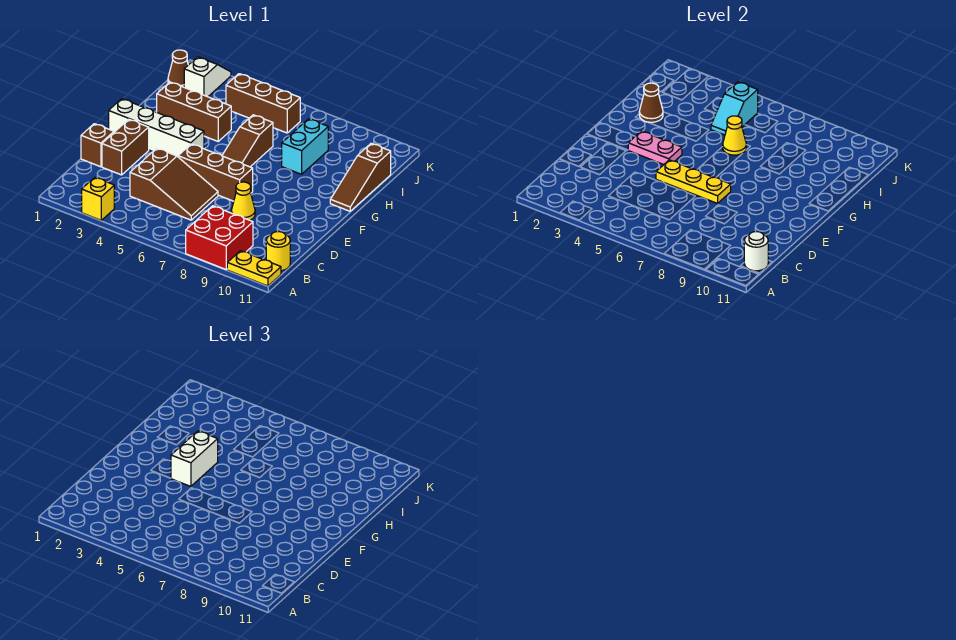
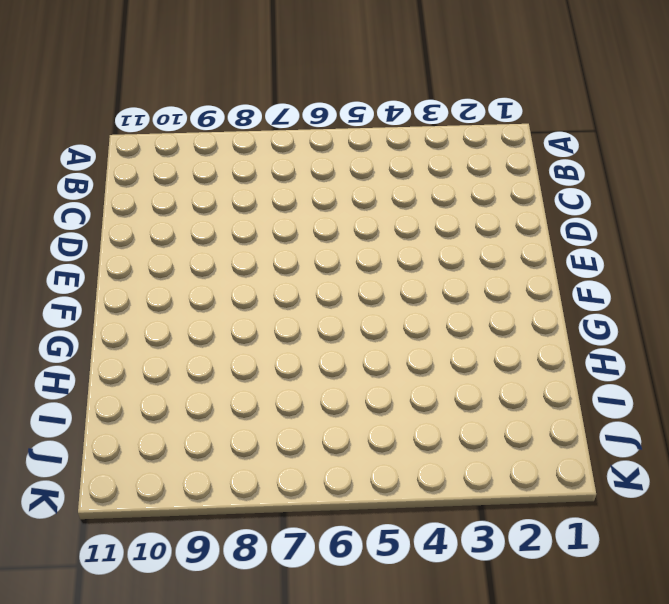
none -> yellow 1x1 brick [82,177,114,220]
none -> red 2x2 brick [186,206,253,269]
none -> yellow 1x2 plate [227,251,281,286]

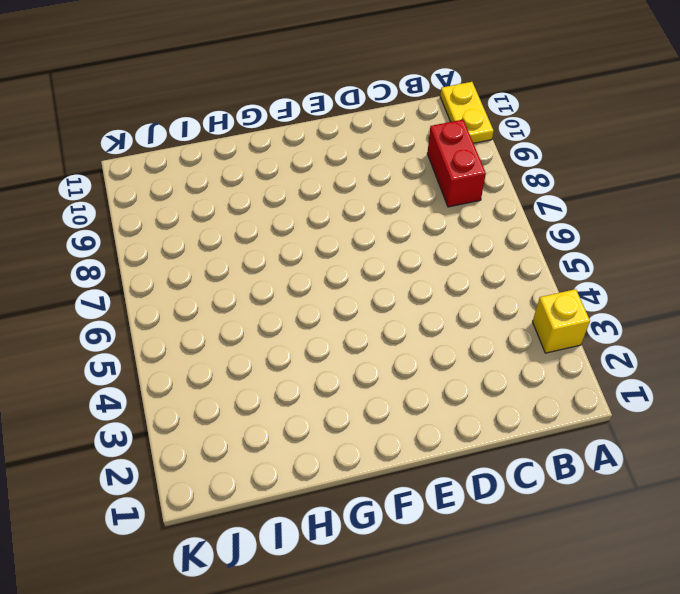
red 1x2 brick [427,120,486,207] -> red 2x2 brick [186,206,253,269]
none -> yellow 1x1 round brick [266,232,290,271]
none -> brown 2x3 slope [130,148,218,220]
none -> brown 1x1 brick [81,124,114,167]

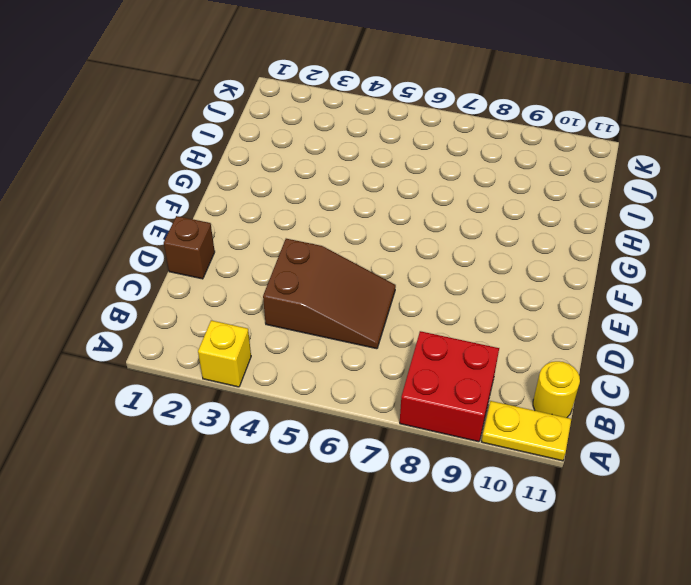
none -> brown 1x2 brick [102,119,149,175]
none -> yellow 1x1 cone [231,182,255,220]
none -> brown 1x3 brick [178,144,253,201]

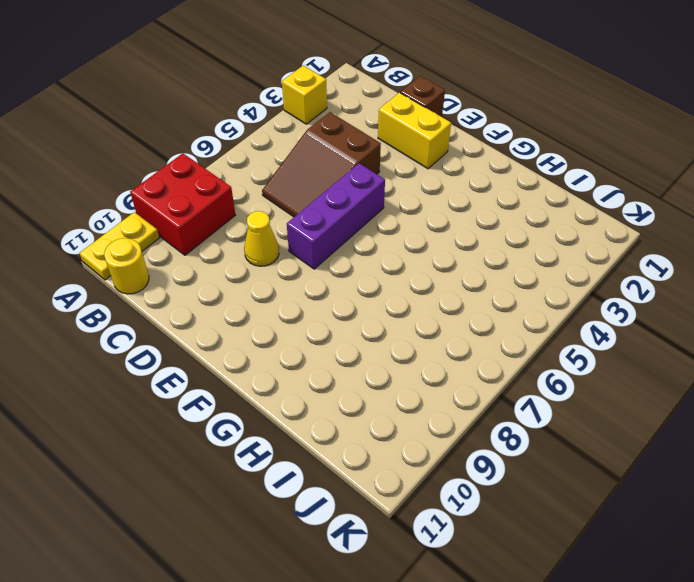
yellow 1x2 brick [378,93,451,169] -> brown 1x2 brick [102,119,149,175]
purple 1x3 brick [287,163,385,269] -> brown 1x3 brick [178,144,253,201]
none -> white 1x4 brick [109,99,204,157]
none -> brown 1x3 slope [222,115,273,167]
none -> brown 1x3 slope [330,143,391,211]

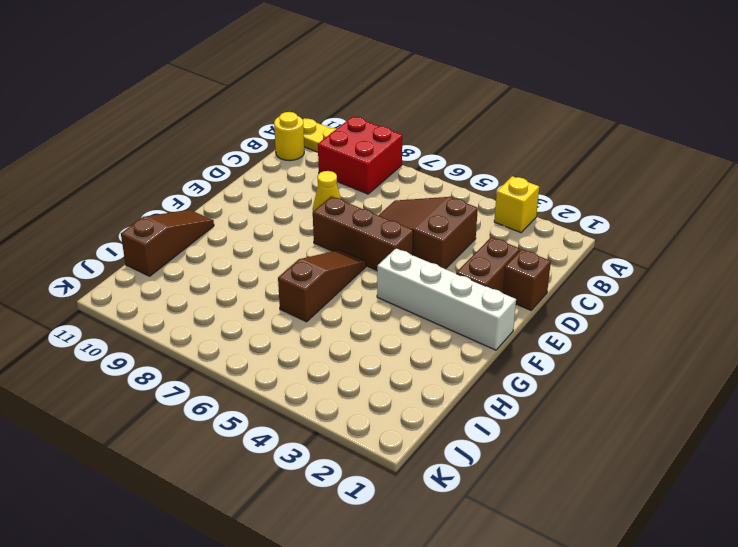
none -> brown 1x3 brick [157,82,231,141]
none -> cyan 1x2 brick [282,119,328,174]
none -> brown 1x1 cone [168,50,188,87]

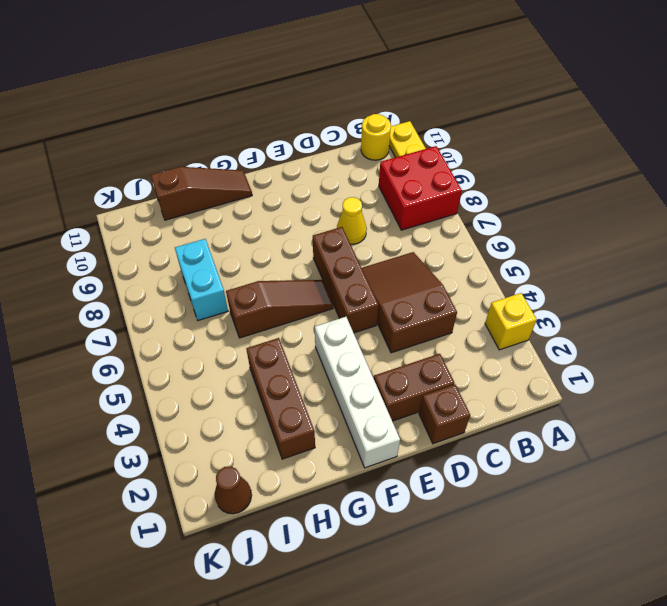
cyan 1x2 brick [175,239,228,321] -> cyan 1x2 brick turned to [282,119,328,174]
none -> white 1x2 slope [184,57,231,97]
none -> brown 1x3 brick [226,74,300,133]
none -> white 1x1 round brick [744,232,768,271]

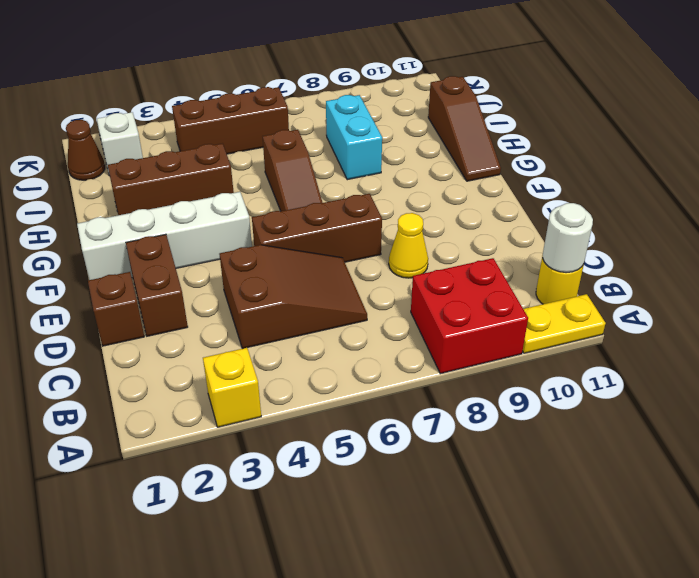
none -> yellow 1x3 plate [656,160,731,203]
none -> pink 1x2 plate [628,131,682,165]
none -> brown 1x1 cone [639,83,663,122]

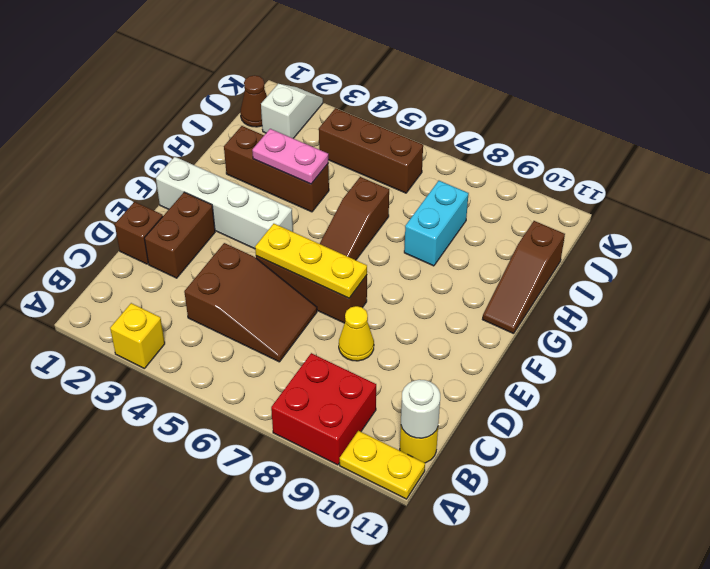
pink 1x2 plate [252,129,328,184] -> pink 1x2 plate moved to [628,131,682,165]
none -> brown 1x1 cone [639,83,663,122]
none -> yellow 1x1 cone [723,116,746,155]
none -> cyan 1x2 slope [711,82,758,135]

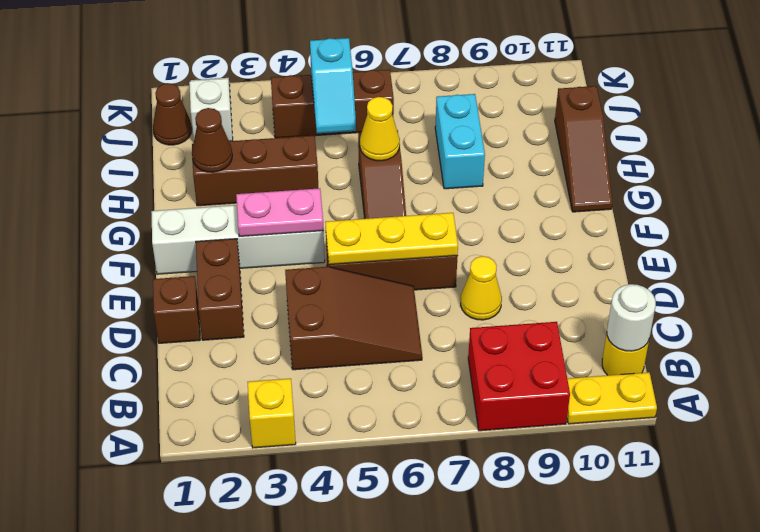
none -> white 1x2 brick [171,431,218,486]

